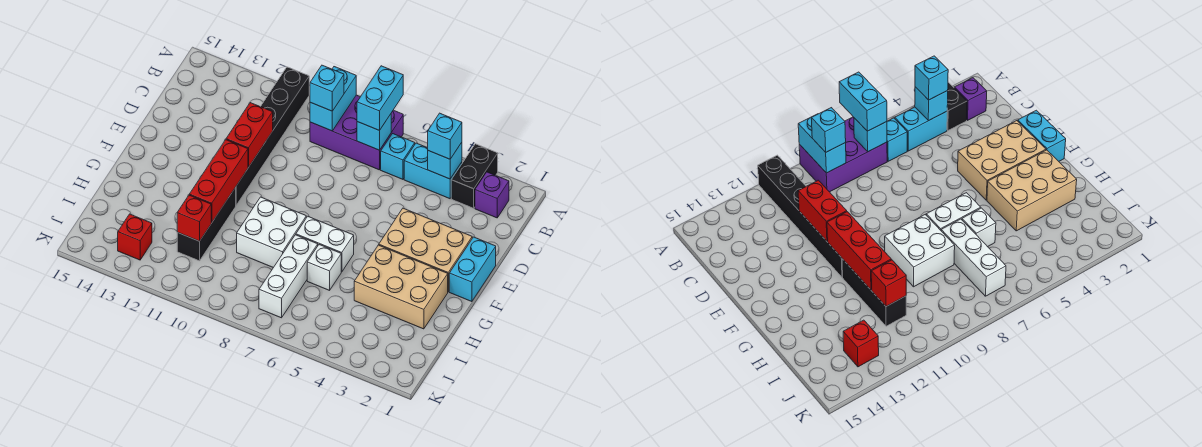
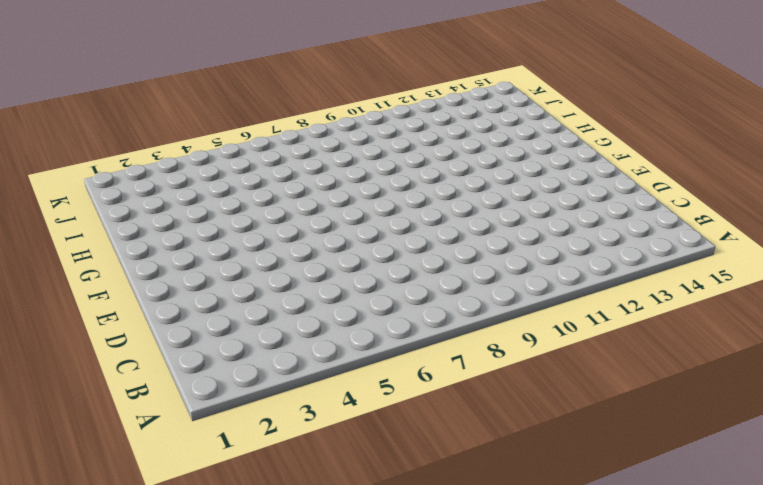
none -> black 1x2 brick [451,144,498,208]
none -> purple 2x3 brick [310,95,403,170]
none -> black 1x6 brick [236,67,309,205]

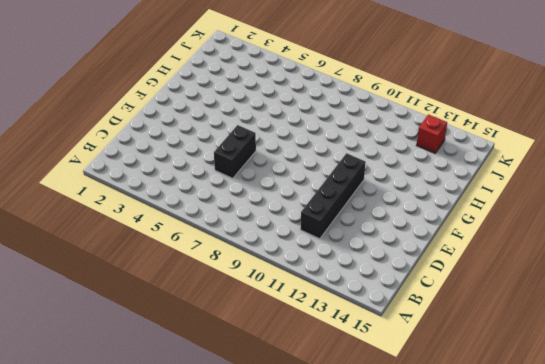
black 1x4 brick [300,153,366,239] -> black 1x6 brick [236,67,309,205]
black 1x2 brick [214,125,256,178] -> black 1x2 brick moved to [451,144,498,208]
none -> purple 2x3 brick [310,95,403,170]
none -> purple 1x1 brick [475,172,509,218]
none -> cyan 1x2 brick [404,143,462,199]

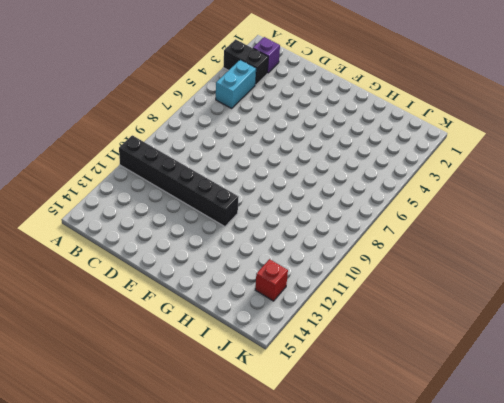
none -> purple 2x3 brick [310,95,403,170]
none -> cyan 1x1 brick [381,134,415,179]
none -> cyan 1x2 brick [449,237,496,302]

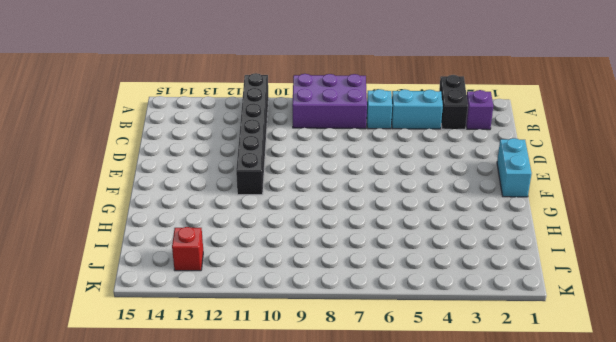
none -> tan 2x3 brick [379,208,472,292]
none -> tan 2x3 brick [354,245,448,329]
none -> white 1x2 brick [296,216,354,272]

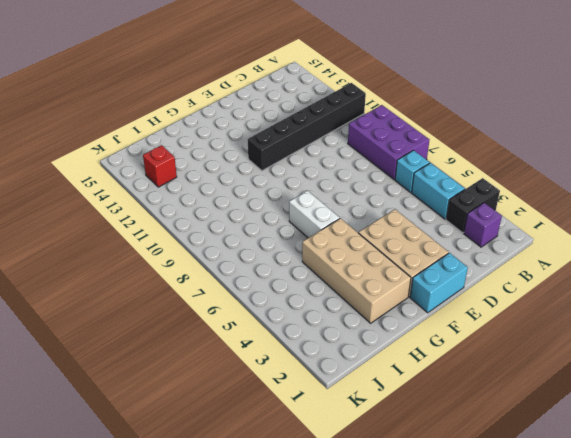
tan 2x4 brick [302,218,411,323] -> tan 2x3 brick [354,245,448,329]
none -> white 2x2 brick [237,197,306,268]
none -> black 1x3 brick [177,187,236,261]
none -> white 1x1 brick [307,245,341,290]

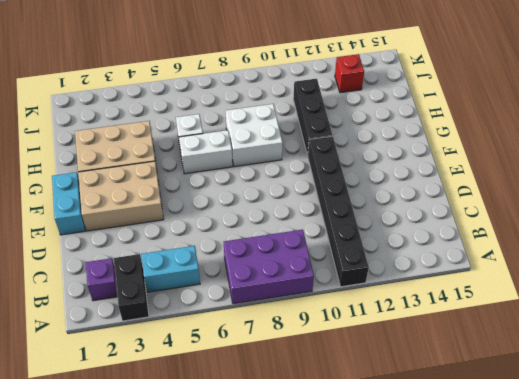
none -> cyan 1x1 brick [381,134,415,179]
none -> white 1x3 brick [259,235,318,318]
none -> cyan 1x2 brick [310,67,356,131]

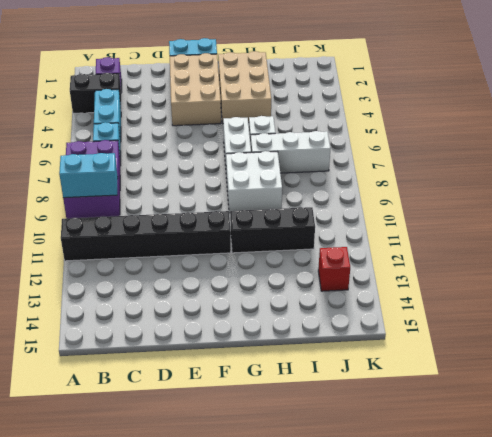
none -> cyan 1x1 brick [428,142,462,179]
none -> cyan 1x1 brick [357,114,391,150]
none -> red 1x2 brick [226,103,273,167]

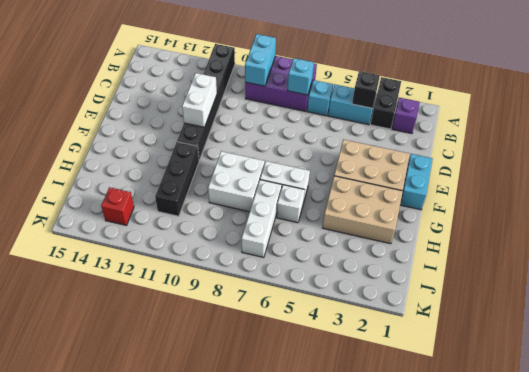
black 1x1 brick [352,71,380,108] -> cyan 1x1 brick [428,142,462,179]
white 1x2 brick [182,73,217,127] -> red 1x2 brick [226,103,273,167]
none -> red 1x3 brick [189,140,248,223]
none -> red 1x1 brick [177,195,211,241]
none -> cyan 1x2 brick [357,66,403,131]

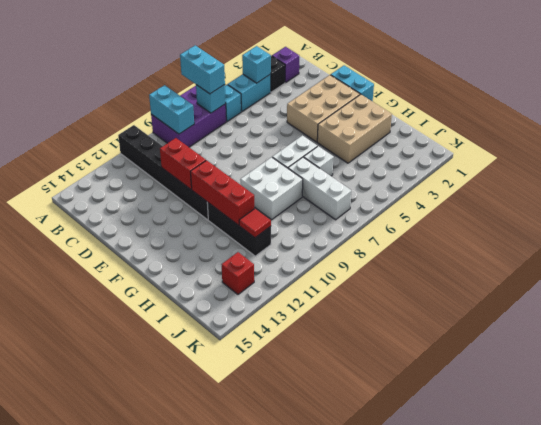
red 1x1 tile [239,209,271,238] -> red 1x1 brick [177,195,211,241]
none -> cyan 1x1 brick [428,113,462,159]
none -> cyan 1x1 brick [310,65,344,111]

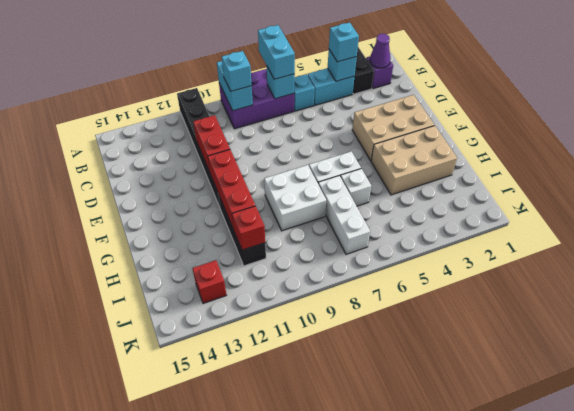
purple 1x1 cone [370,34,390,68] -> none
none -> cyan 1x2 brick [449,237,496,302]

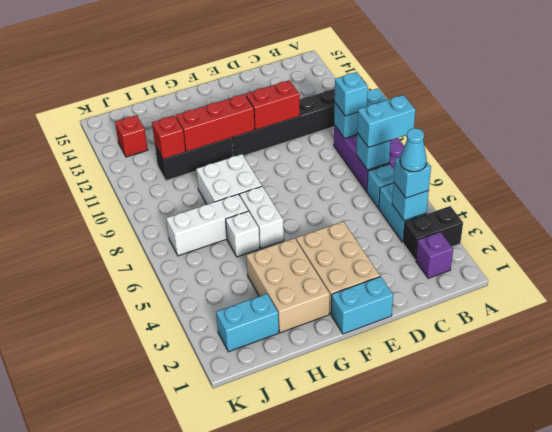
cyan 1x1 cone [400,128,427,172] -> none
cyan 1x2 brick [216,294,279,352] -> none

